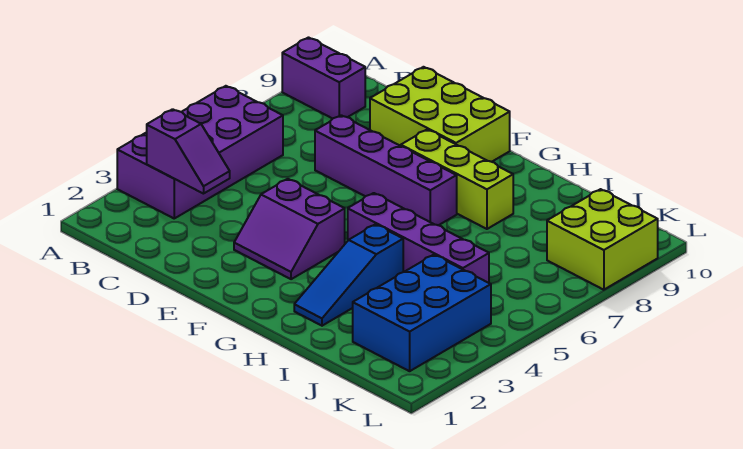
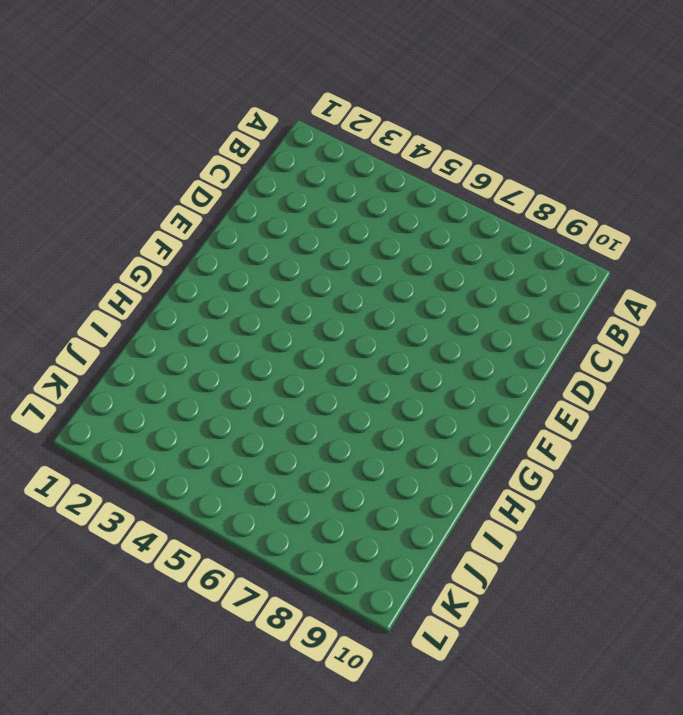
none -> purple 2x4 brick [117,86,283,218]
none -> purple 1x2 brick [282,38,365,119]

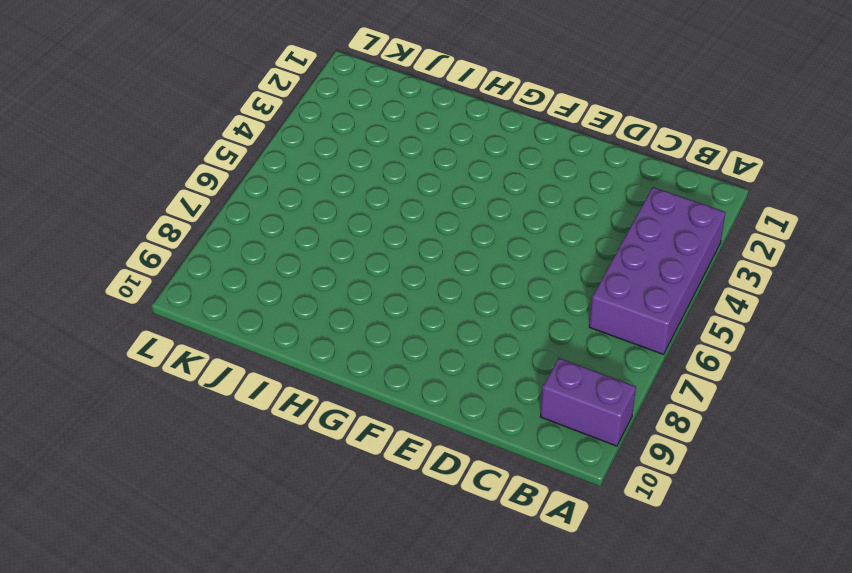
none -> purple 1x4 brick [315,115,457,225]
none -> lime 2x3 brick [370,67,510,162]

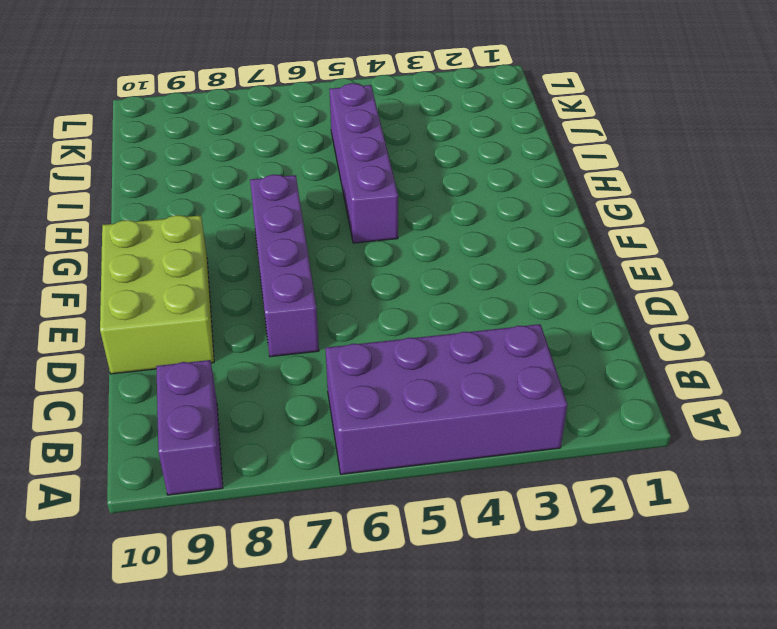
none -> purple 2x2 slope [234,179,345,279]
none -> lime 1x3 brick [401,130,513,229]

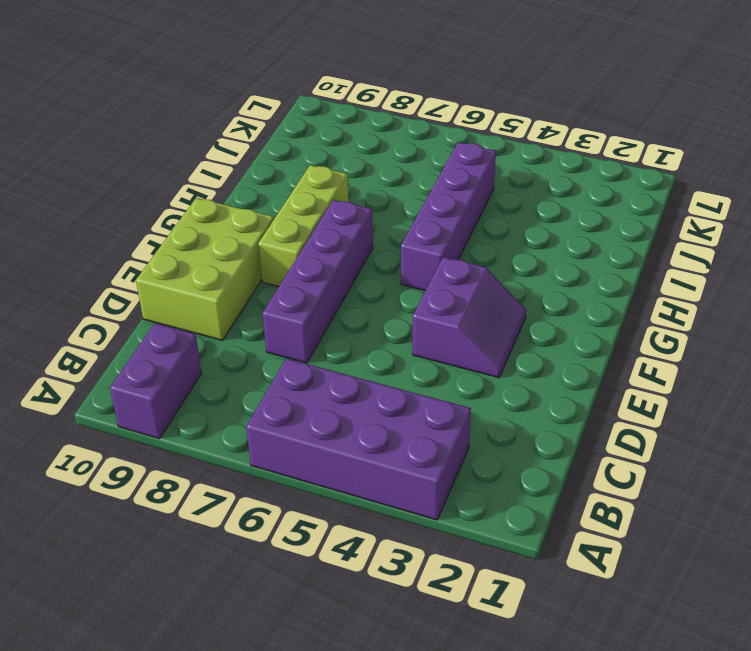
none -> blue 1x3 slope [294,224,403,326]
none -> blue 2x3 brick [353,255,491,371]

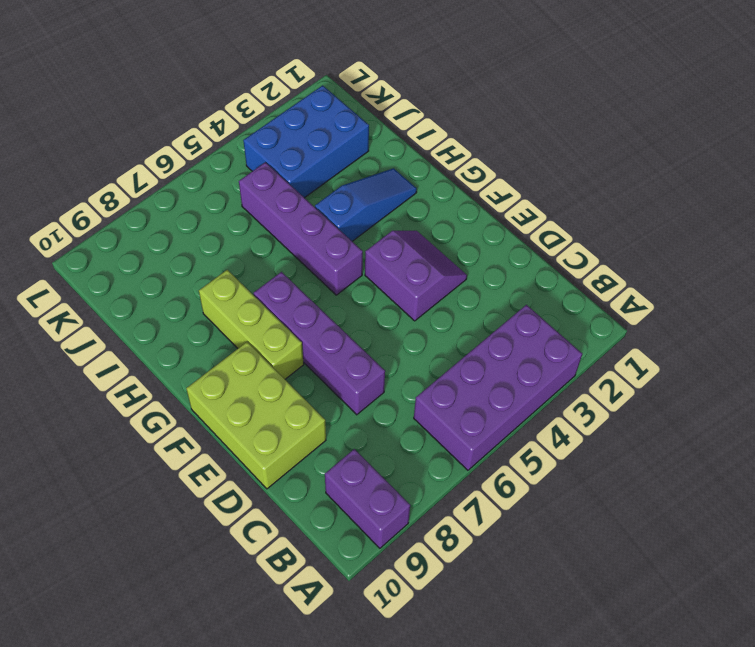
none -> lime 2x2 brick [547,189,658,290]
none -> purple 1x2 slope [147,109,230,194]

